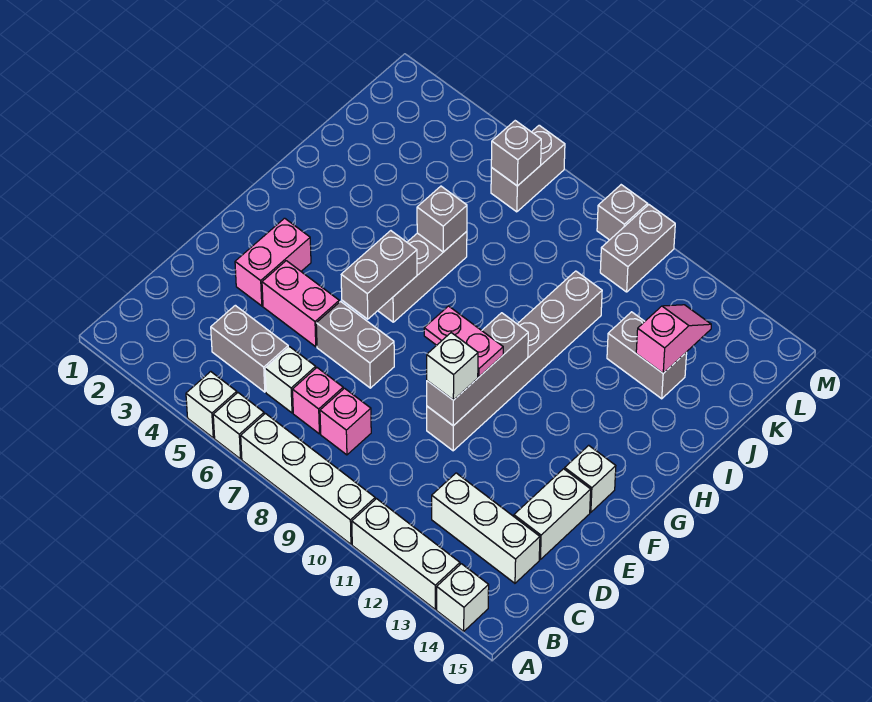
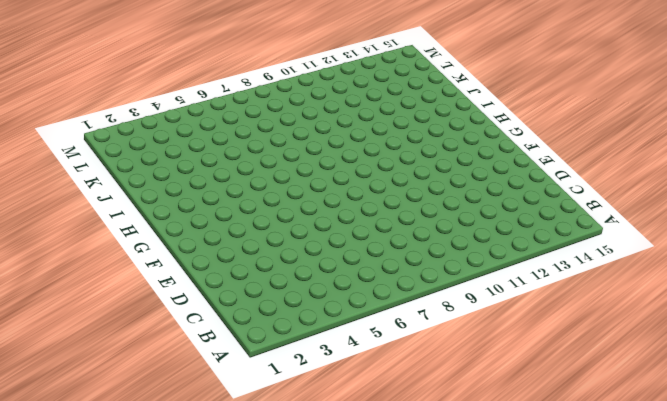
none -> white 1x1 brick [186,372,237,438]
none -> white 1x1 brick [213,393,264,459]
none -> white 1x4 brick [241,413,375,544]

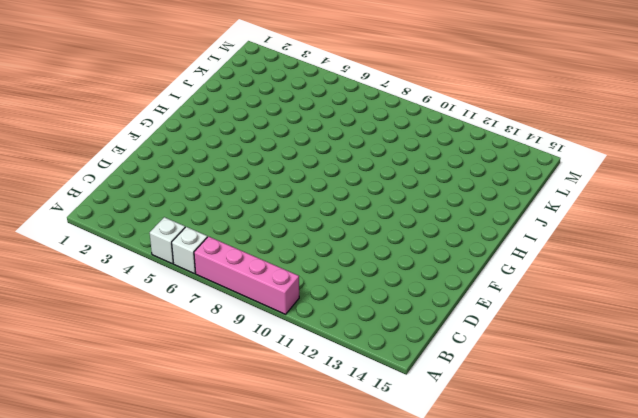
pink 1x4 brick [194,236,299,314] -> white 1x4 brick [241,413,375,544]
none -> white 1x3 brick [352,499,460,609]
none -> white 1x1 brick [437,564,489,631]
none -> grey 1x2 brick [211,305,288,392]

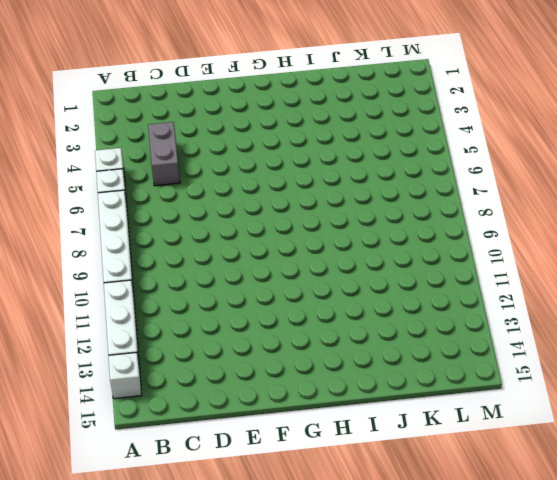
none -> white 1x1 brick [265,347,316,413]
none -> pink 1x1 brick [292,368,343,434]
none -> pink 1x1 brick [320,388,371,455]

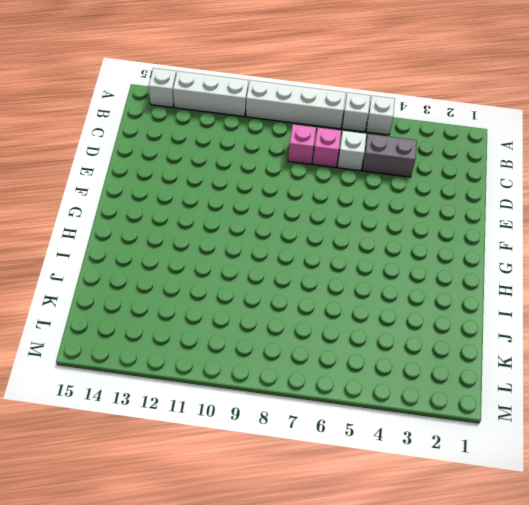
none -> white 1x3 brick [432,473,540,583]
none -> white 1x2 brick [514,469,591,559]
none -> pink 1x2 brick [235,218,311,306]

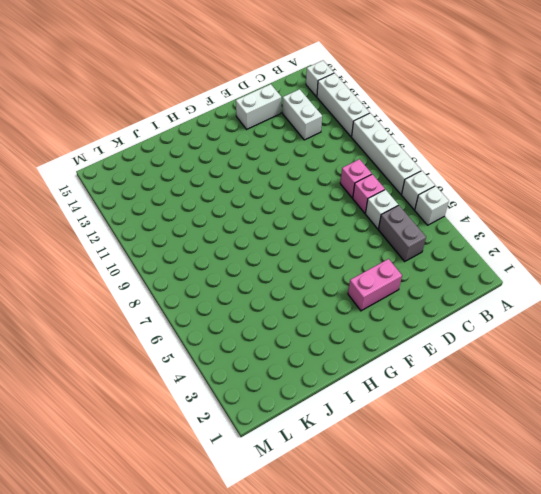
white 1x2 brick [283,89,322,140] -> white 1x3 brick [432,473,540,583]
none -> pink 1x2 brick [262,261,339,347]
none -> grey 1x2 brick [316,301,394,388]
none -> grey 1x6 brick [427,271,602,451]

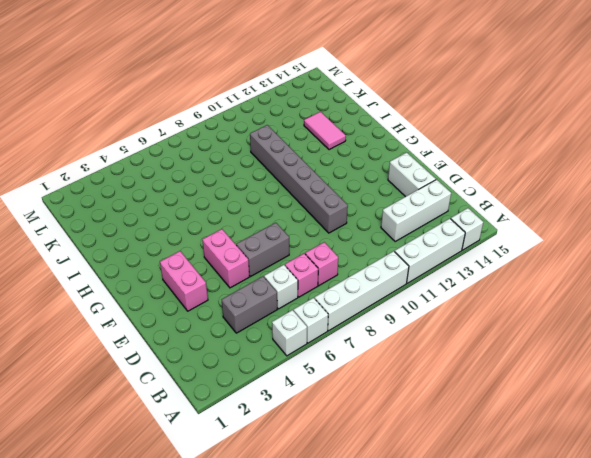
pink 1x2 brick [202,229,249,288] -> pink 1x2 brick turned to [262,261,339,347]
pink 1x2 tile [304,112,346,150] -> grey 1x2 brick [607,312,687,399]
none -> white 1x1 brick [565,445,616,512]
none -> grey 1x3 brick [378,231,467,322]
none -> grey 1x2 brick [491,125,565,212]

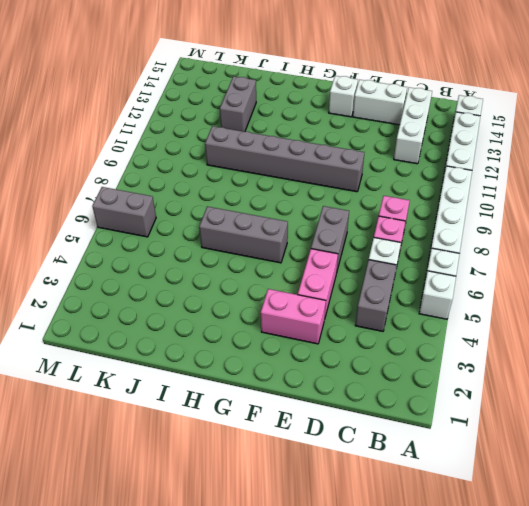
none -> grey 1x2 brick [600,205,675,292]
none -> grey 1x1 brick [597,185,648,240]
none -> grey 1x3 brick [427,313,528,426]

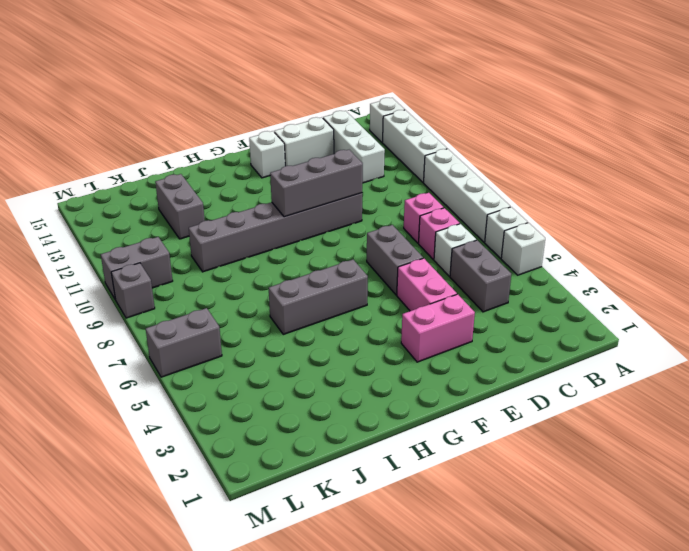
none -> grey 1x2 brick [341,231,417,319]
none -> grey 1x1 brick [417,186,467,252]
none -> pink 1x2 slope [636,305,711,373]

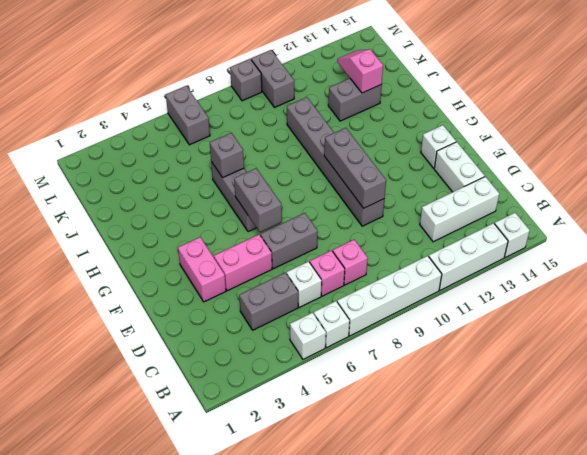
none -> grey 1x1 brick [491,121,541,186]
none -> white 1x1 brick [427,333,478,400]
none -> pink 1x2 plate [424,306,503,377]

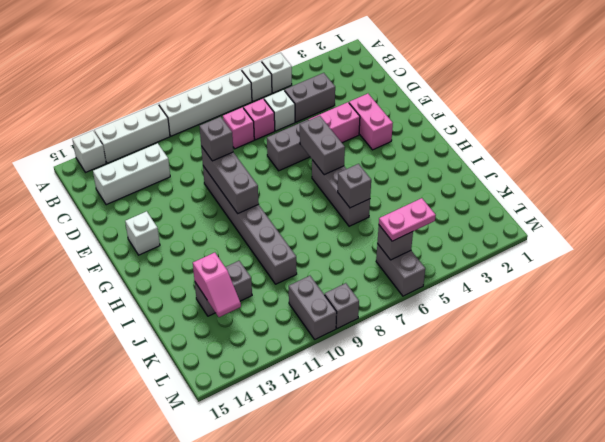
grey 1x1 brick [200,117,233,161] -> white 1x1 brick [427,333,478,400]
pink 1x2 plate [379,198,436,241] -> pink 1x2 plate moved to [424,306,503,377]
none -> white 1x2 brick [514,469,591,559]

